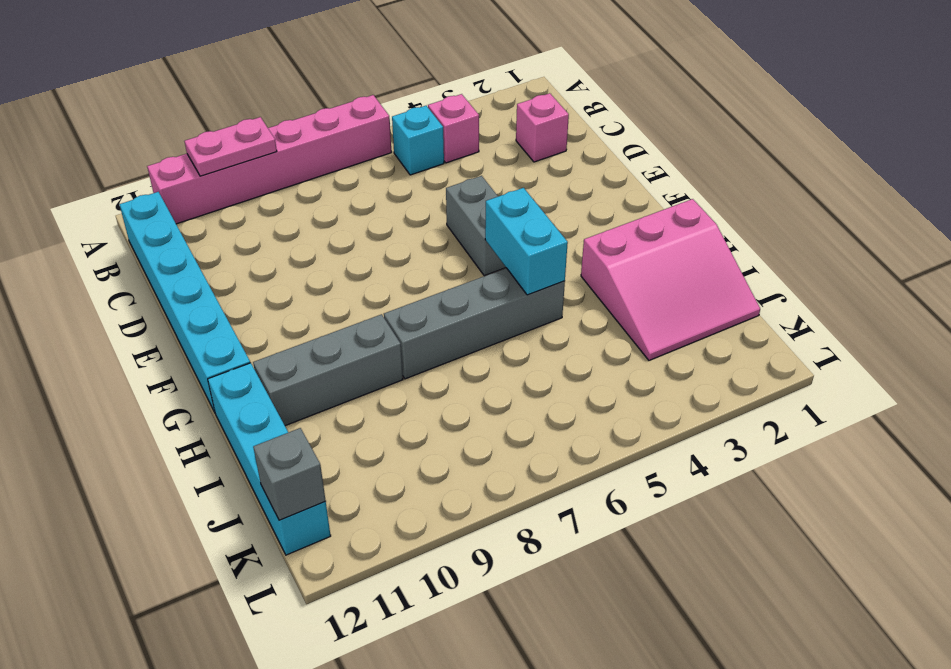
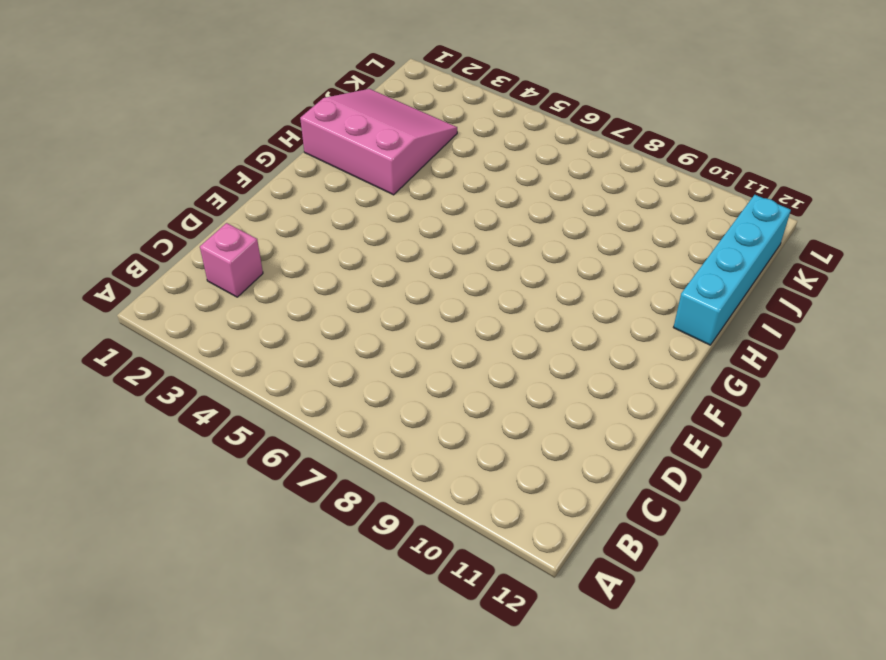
none -> pink 1x6 brick [147,95,392,224]
none -> pink 1x1 brick [428,94,479,163]
none -> cyan 1x1 brick [392,106,444,175]

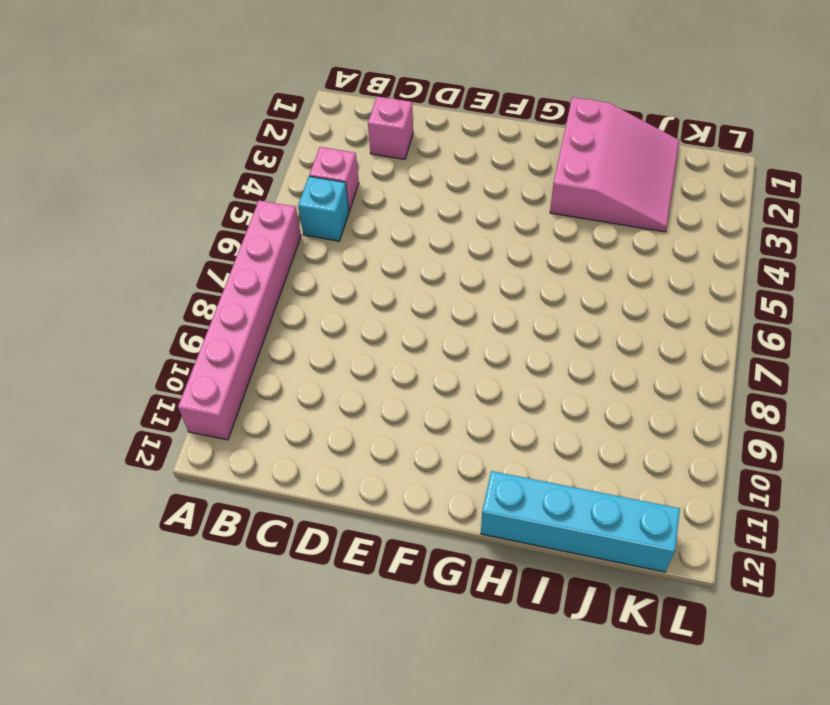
none -> cyan 1x6 brick [119,192,250,412]
none -> grey 1x2 brick [446,176,506,276]
none -> grey 1x4 brick [384,268,565,379]

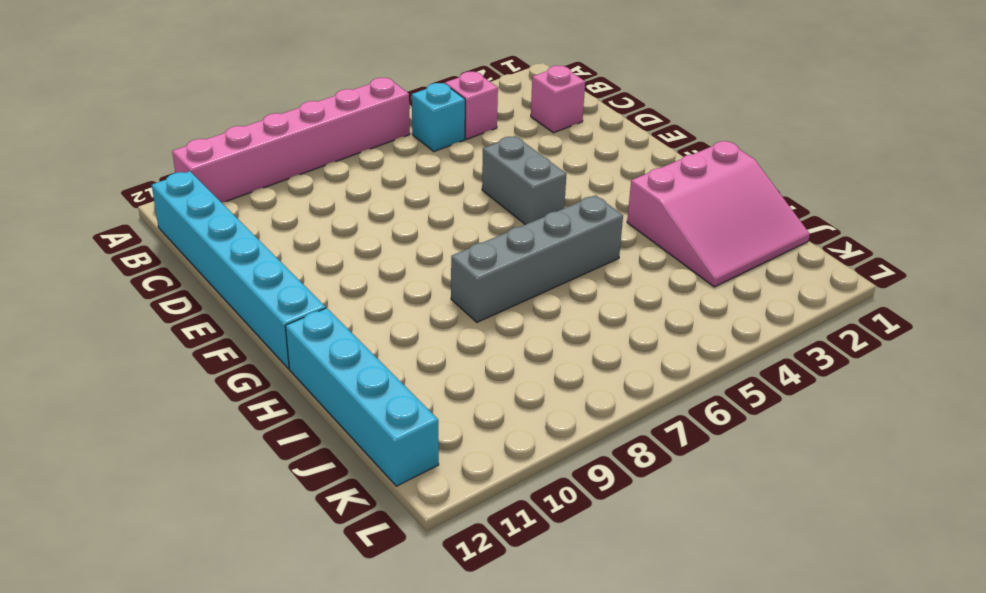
none -> grey 1x3 brick [253,314,403,426]
none -> pink 1x2 plate [185,117,277,176]
none -> cyan 1x2 brick [485,188,568,295]

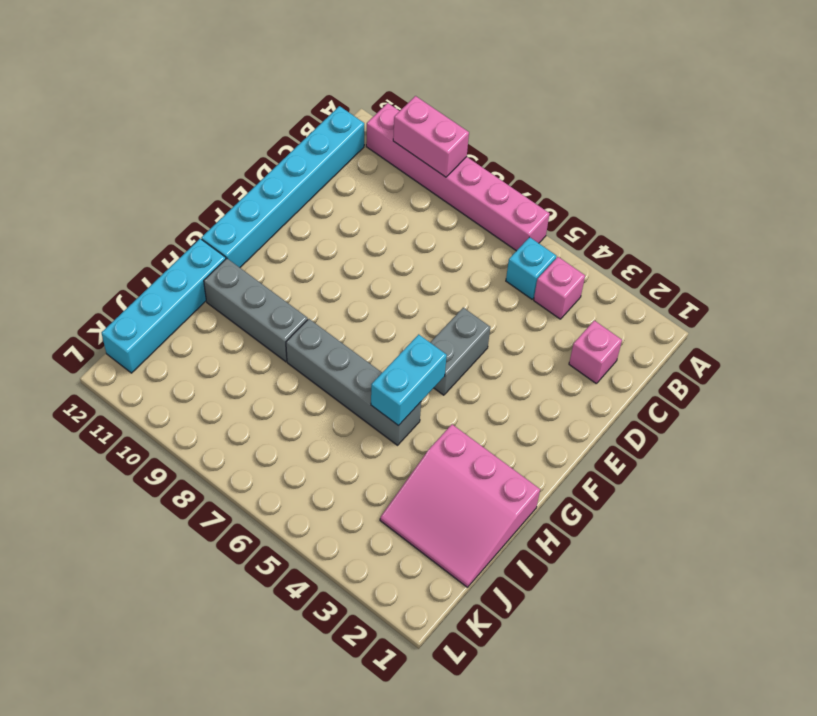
pink 1x2 brick [393,96,469,177] -> pink 1x2 plate [185,117,277,176]
none -> grey 1x1 brick [253,428,326,520]

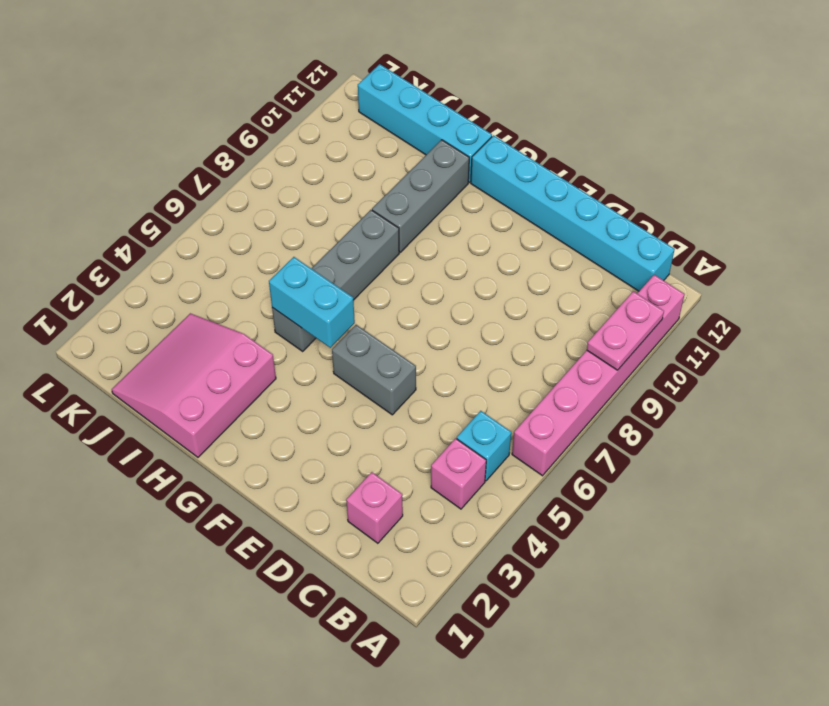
none -> grey 1x1 brick [253,428,326,520]

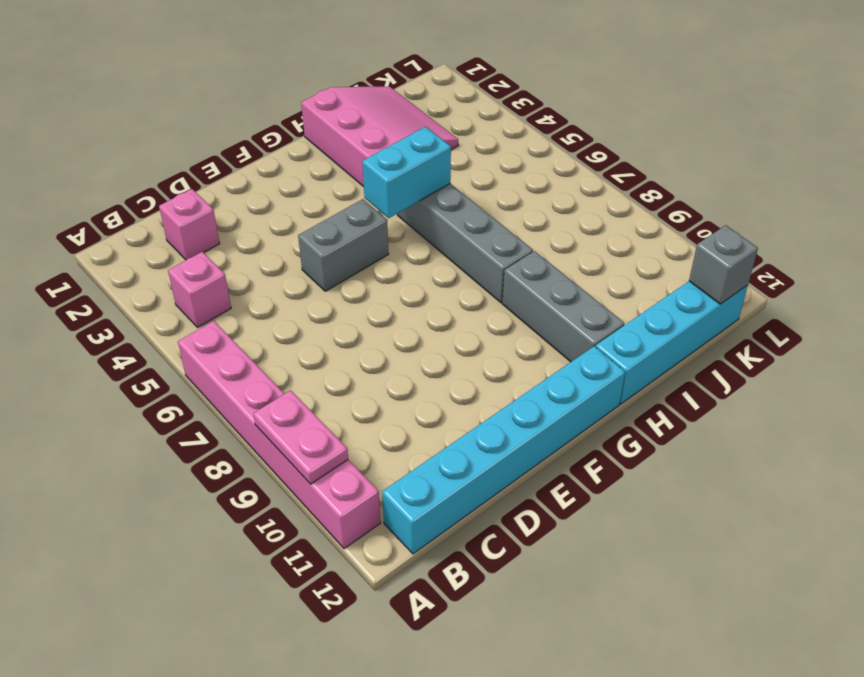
none -> cyan 1x1 brick [392,106,444,175]

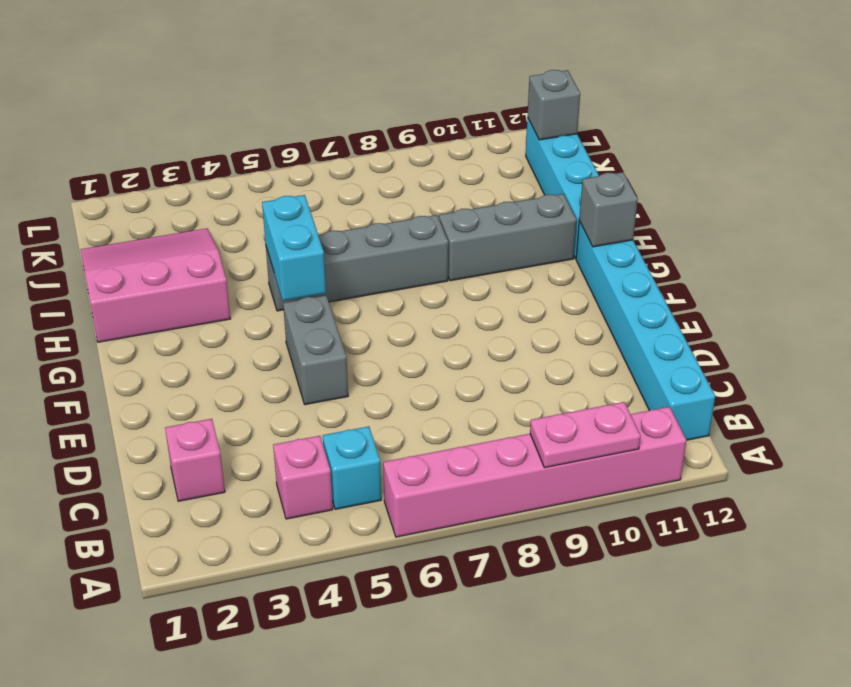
grey 1x1 brick [579,172,638,247] -> none

